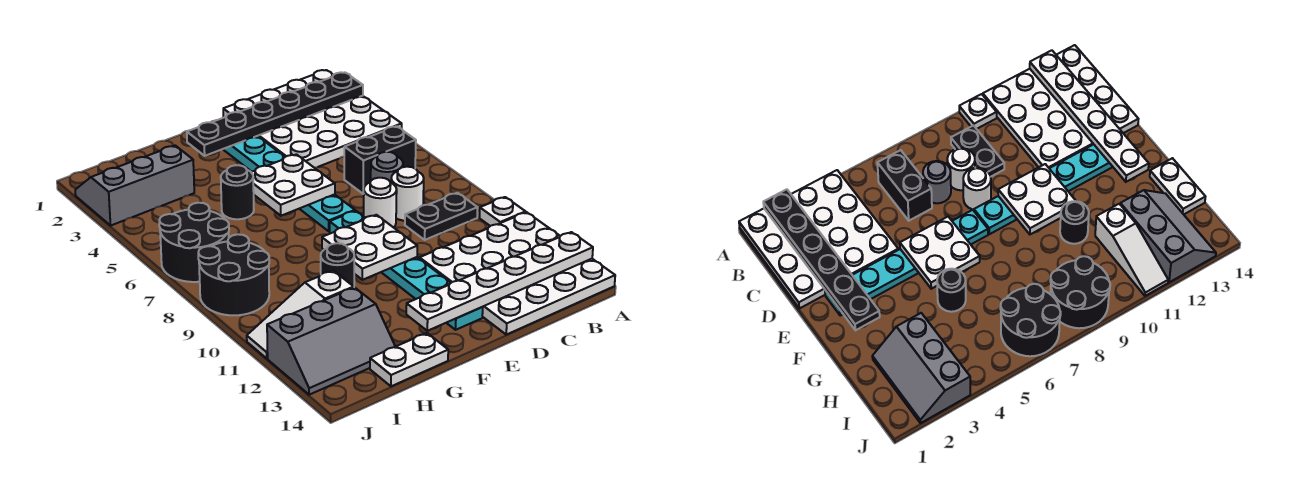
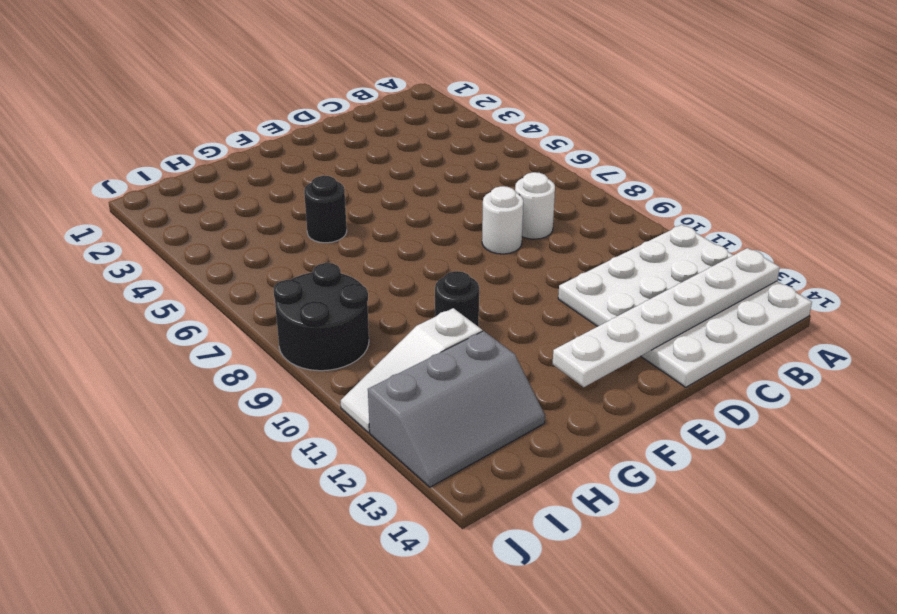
none -> white 4x4 plate [223,70,402,168]
none -> white 1x1 plate [479,197,526,226]
none -> black 1x2 brick [344,126,416,194]

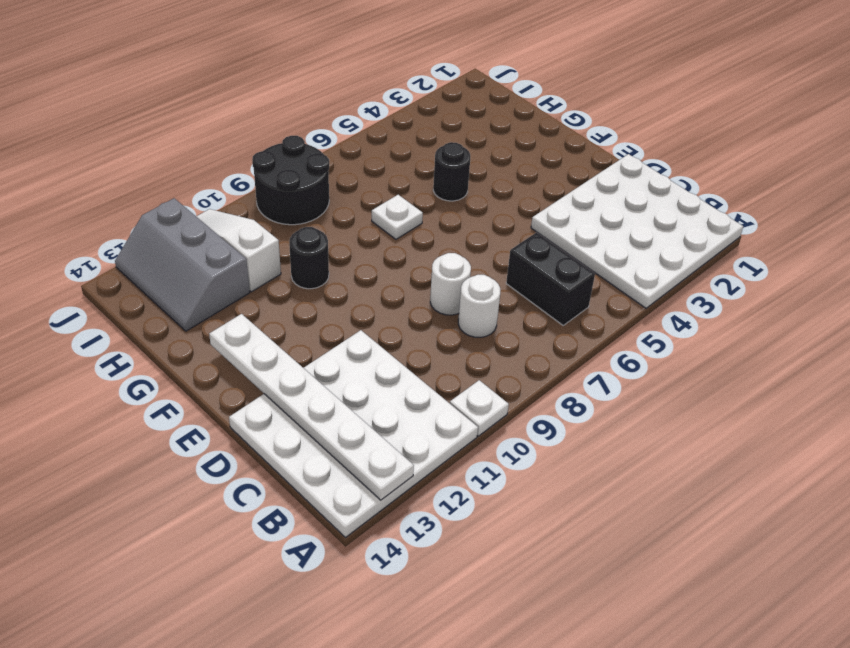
white 1x1 plate [372,195,423,239] -> none
none -> black 1x2 plate [405,193,478,240]
none -> grey 1x1 round brick [371,152,403,183]
none -> cyan 1x6 plate [223,136,355,231]

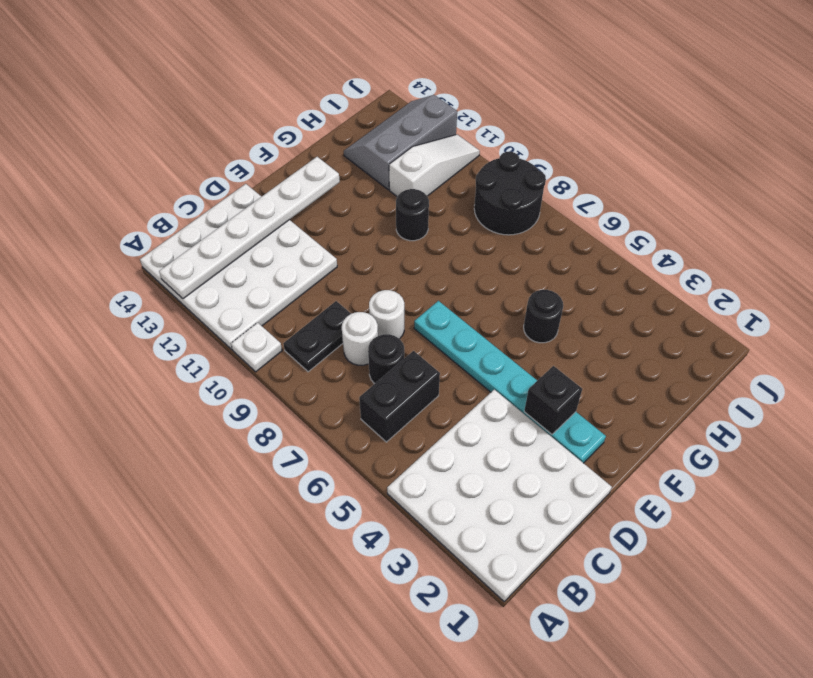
black 1x1 round brick [368,334,404,384] -> grey 1x1 round brick [371,152,403,183]
black 1x1 brick [524,366,582,434] -> none
none -> cyan 1x6 plate [330,211,483,330]
none -> white 1x2 plate [370,333,448,386]
none -> grey 2x3 slope [75,146,194,225]

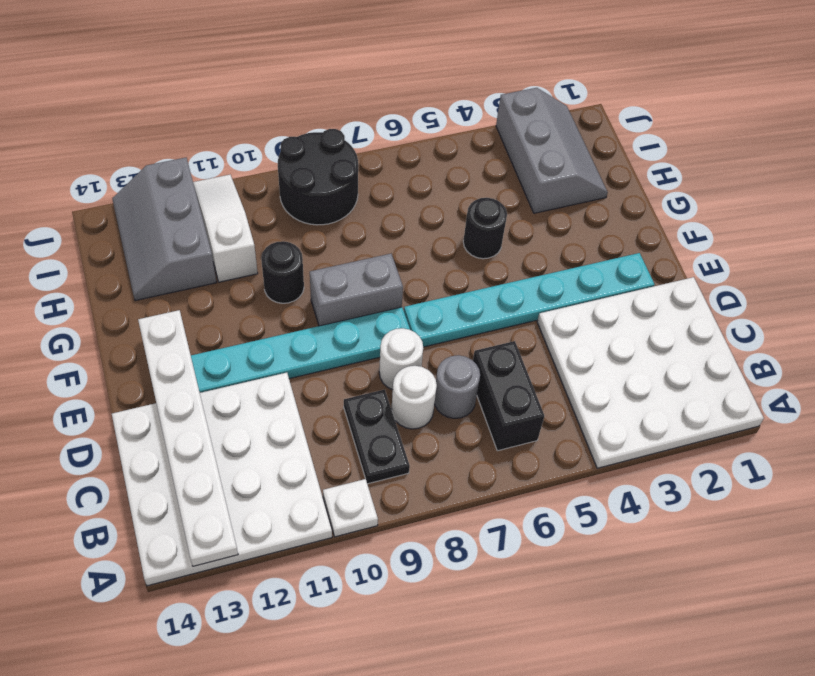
grey 1x2 brick [310,254,403,326] -> none
none -> white 1x2 plate [370,333,448,386]
none -> black 2x2 round brick [159,203,229,282]
none -> black 1x6 plate [187,72,363,156]

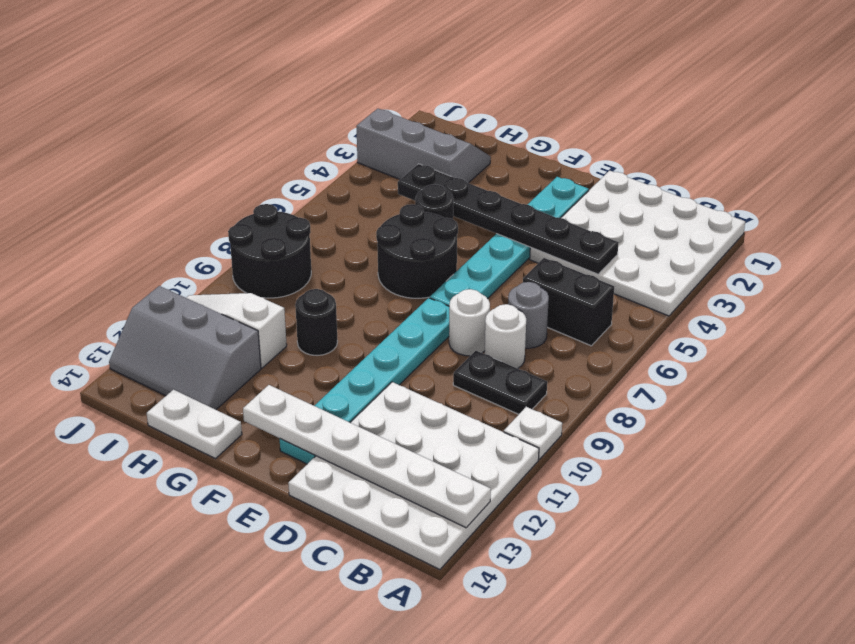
black 1x6 plate [398,164,619,274] -> black 1x6 plate moved to [187,72,363,156]
black 2x2 round brick [376,204,458,298] -> black 2x2 round brick moved to [159,203,229,282]
none -> white 2x2 plate [251,154,335,216]
none -> white 2x2 plate [322,215,417,280]

